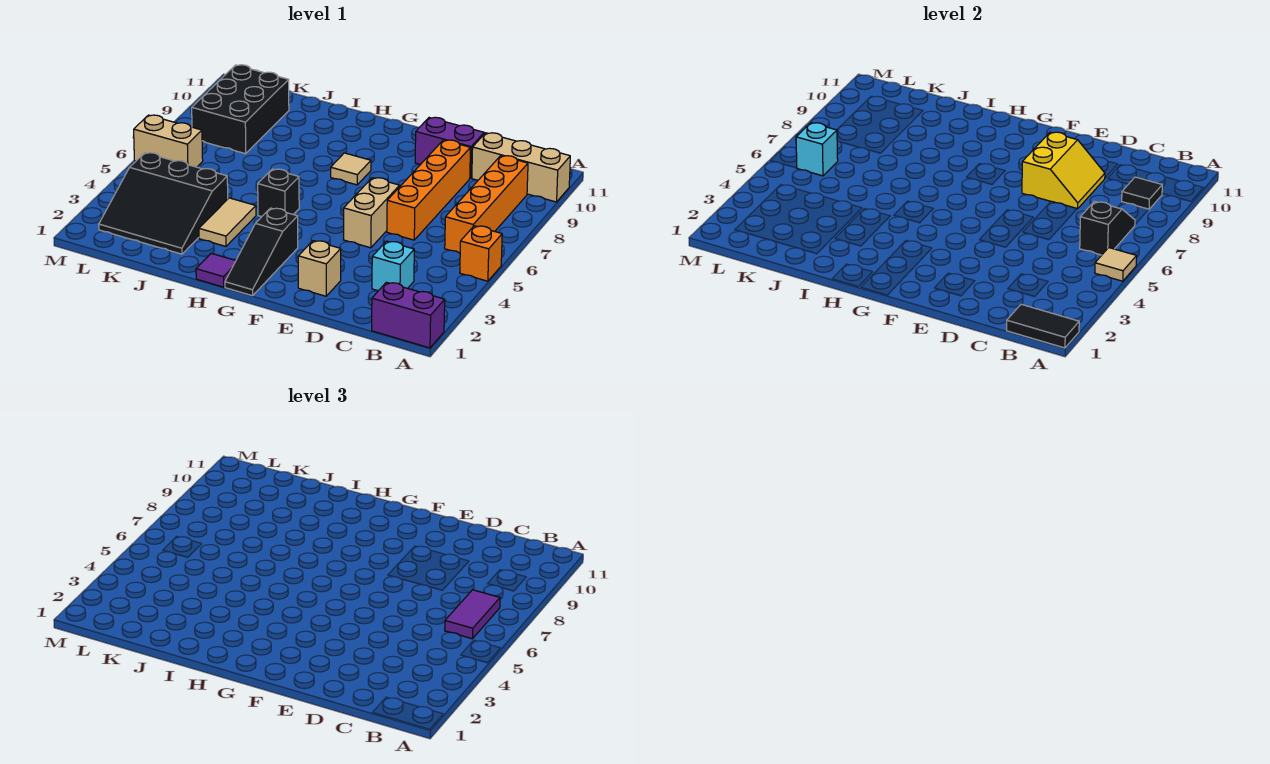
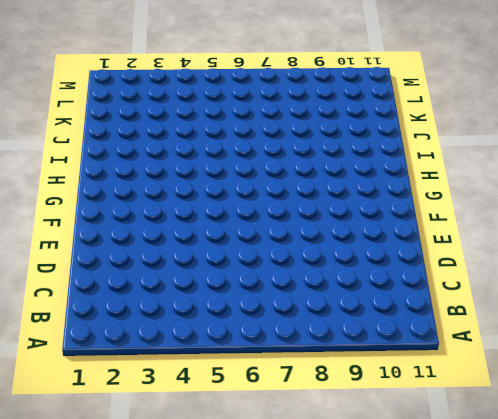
none -> purple 1x2 brick [372,282,445,348]
none -> orange 1x1 brick [460,226,502,281]
none -> tan 1x3 brick [472,133,570,202]

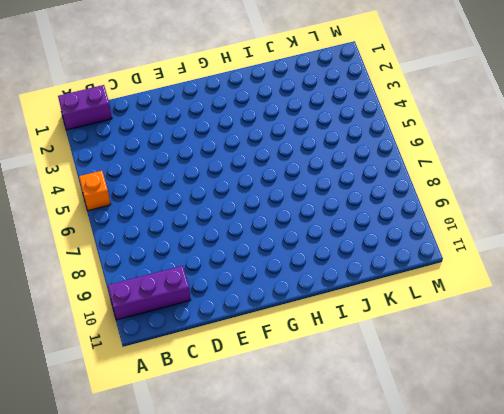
purple 1x3 brick [108,266,190,320] -> tan 1x3 brick [472,133,570,202]
none -> orange 1x4 brick [445,156,528,253]
none -> cyan 1x1 brick [372,241,414,291]
none -> orange 1x4 brick [387,140,471,240]

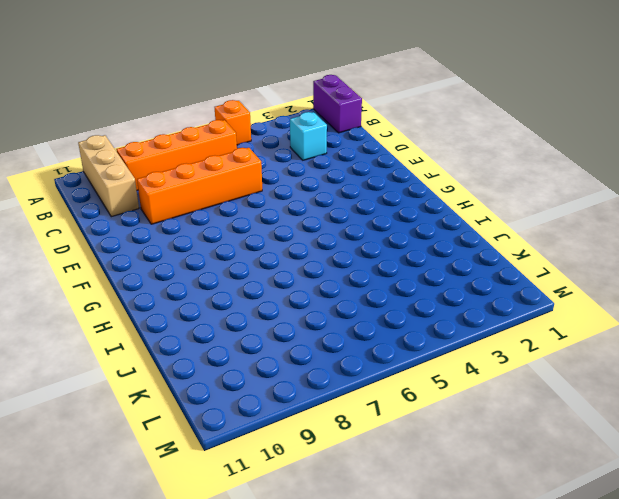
none -> purple 1x2 brick [415,117,484,178]
none -> tan 1x1 brick [298,241,341,296]
none -> tan 1x2 brick [344,178,400,248]

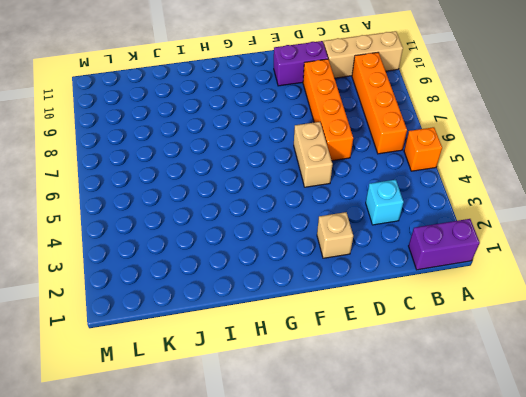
none -> black 1x3 slope [225,208,298,296]
none -> tan 1x1 tile [331,153,371,185]
none -> purple 1x1 tile [196,253,236,287]

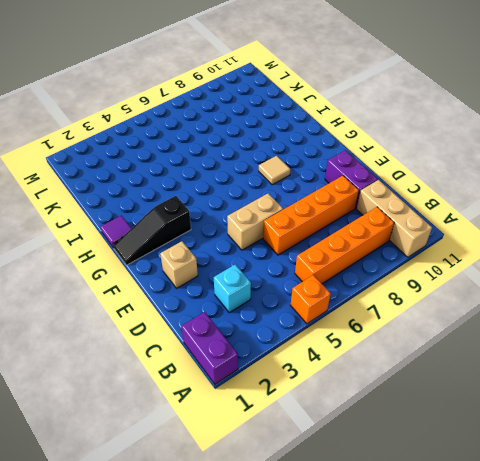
none -> black 1x1 brick [258,169,299,217]
none -> tan 1x2 tile [199,198,256,246]
none -> black 3x3 slope [99,153,228,254]

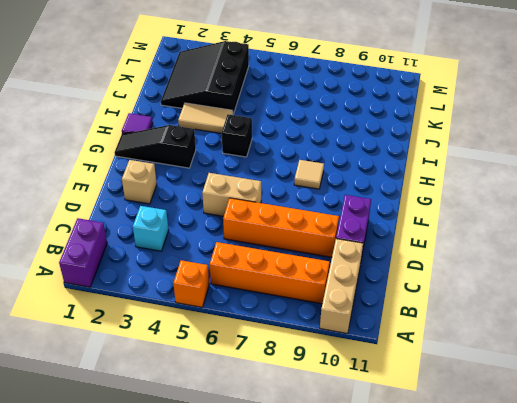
none -> black 2x3 brick [192,65,289,154]
none -> tan 1x2 brick [134,115,203,167]
none -> black 1x2 tile [1007,304,1079,348]

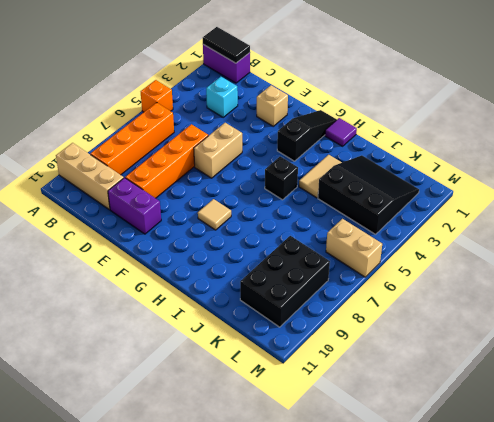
none -> tan 1x1 tile [1095,248,1137,281]
none -> black 1x2 slope [1080,201,1135,255]
none -> black 1x1 tile [1122,177,1162,209]

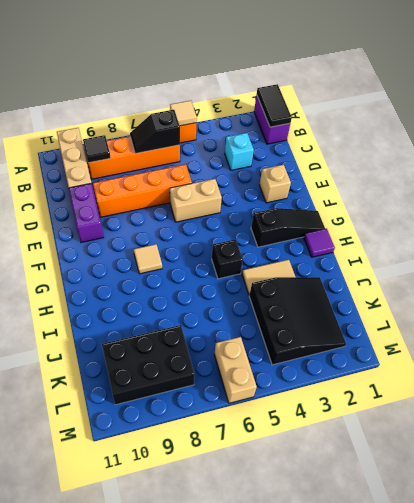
none -> yellow 2x2 slope [1022,132,1105,209]
none -> cyan 1x1 brick [796,123,838,176]
none -> purple 1x2 tile [445,590,500,639]

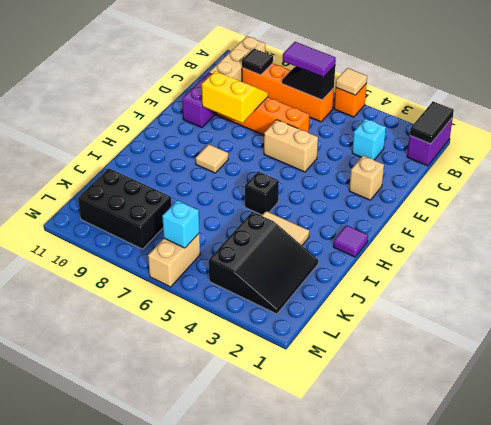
none -> black 1x3 slope [225,208,298,296]

